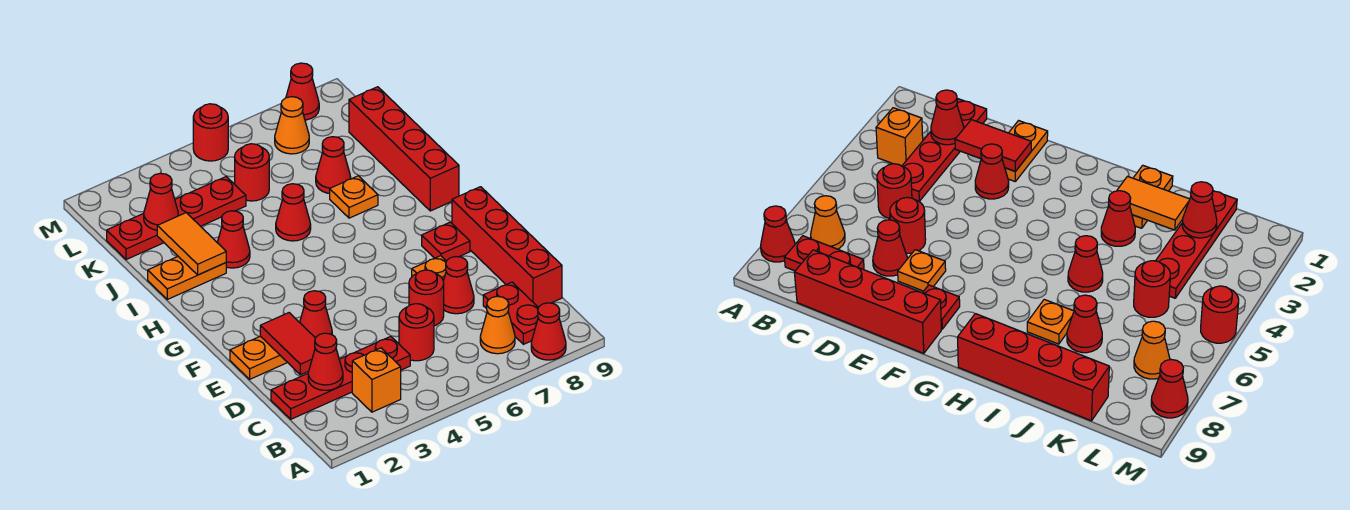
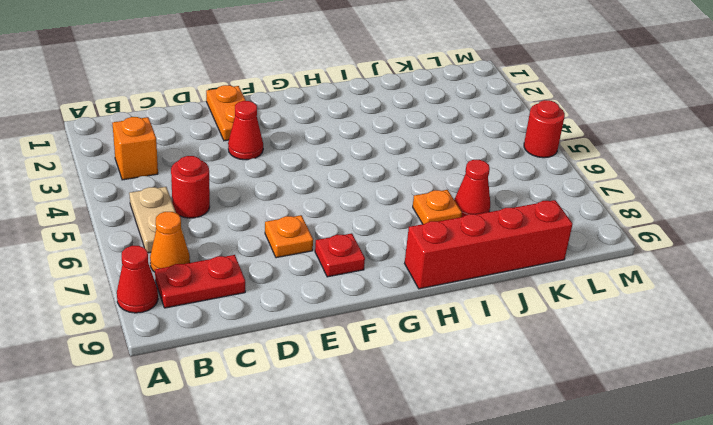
tan 1x2 plate [129,187,184,253] -> none
none -> red 1x4 plate [271,336,410,419]
none -> red 1x4 brick [452,187,562,307]
none -> red 1x1 round brick [409,270,444,326]

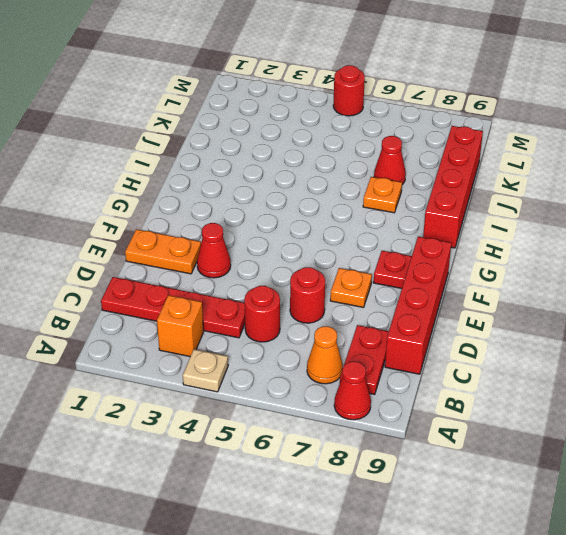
tan 1x1 plate [183,349,228,392] -> none
none -> red 1x1 cone [443,257,474,314]
none -> orange 1x2 plate [148,257,226,299]
none -> red 1x1 cone [217,211,250,268]

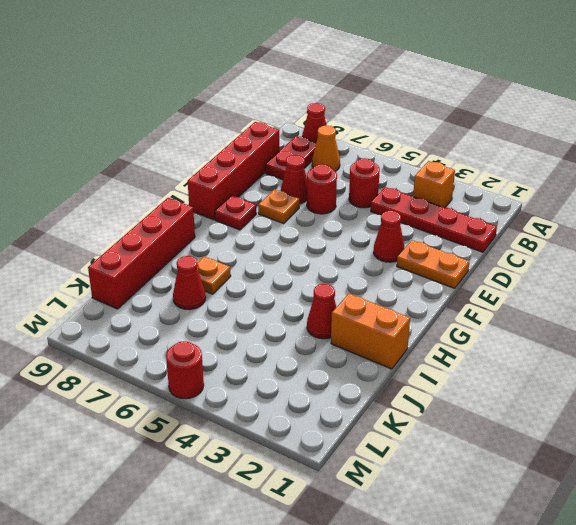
orange 1x2 brick [331,294,410,369] -> orange 1x2 plate [148,257,226,299]
none -> red 1x1 cone [276,184,311,241]
none -> red 1x4 plate [107,177,246,260]
none -> red 1x1 round brick [235,144,269,201]

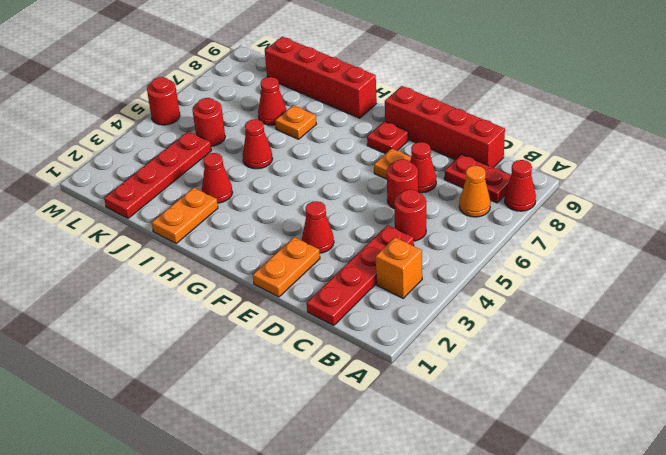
none -> orange 1x1 cone [275,97,309,154]
none -> red 1x1 cone [286,63,319,120]
none -> red 1x1 cone [308,333,343,390]

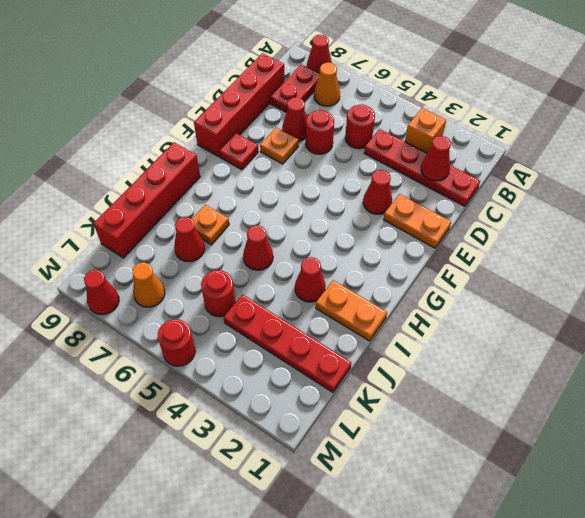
none -> red 1x2 tile [260,313,315,375]
none -> orange 1x2 tile [157,213,226,275]
none -> red 1x1 cone [144,173,178,230]

